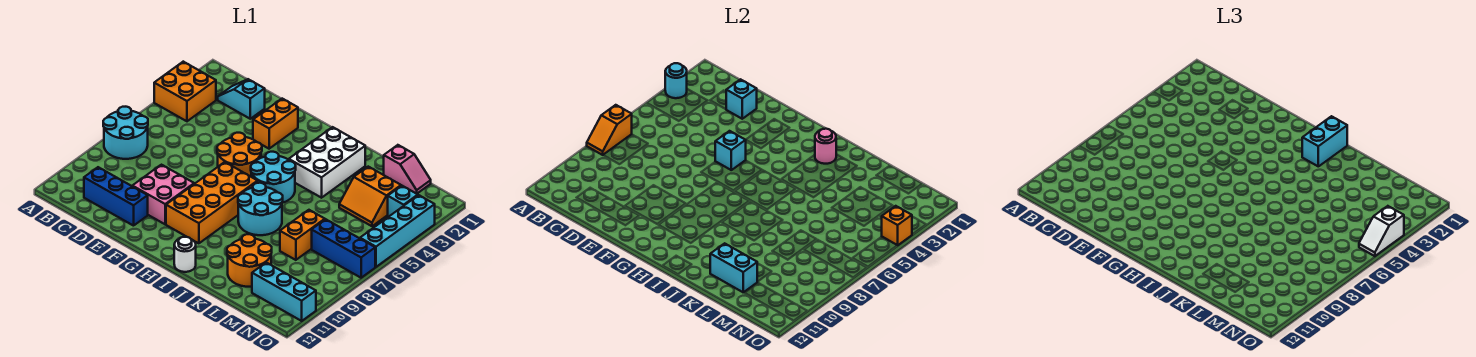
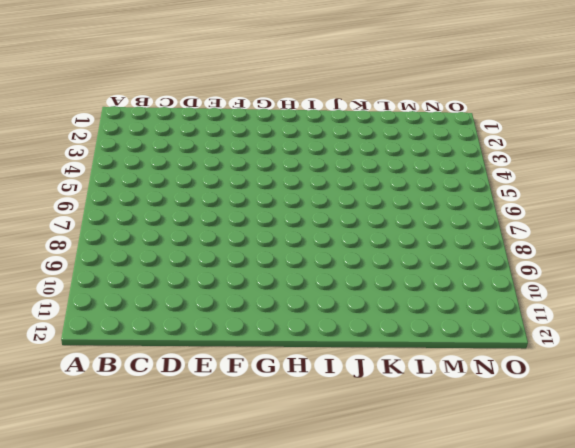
none -> orange 2x2 brick [154,62,216,121]
none -> cyan 2x2 round brick [103,107,148,159]
none -> cyan 1x2 slope [218,79,265,119]

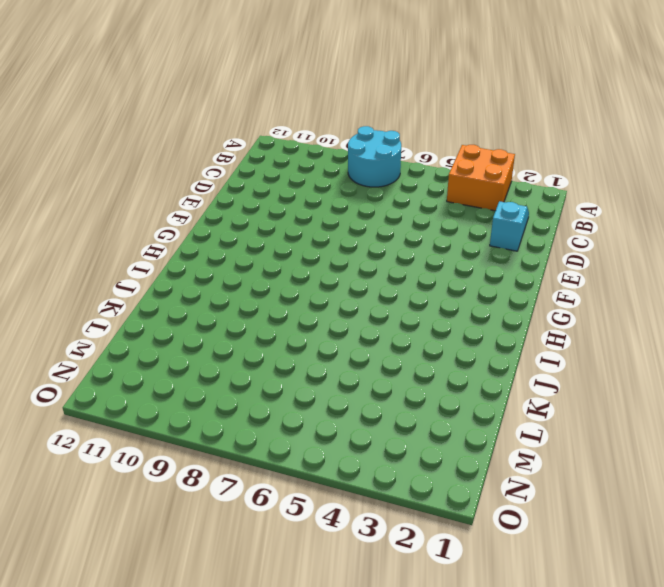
none -> blue 1x3 brick [84,167,148,226]
none -> pink 2x2 brick [132,165,194,224]
none -> orange 1x2 brick [253,99,298,149]

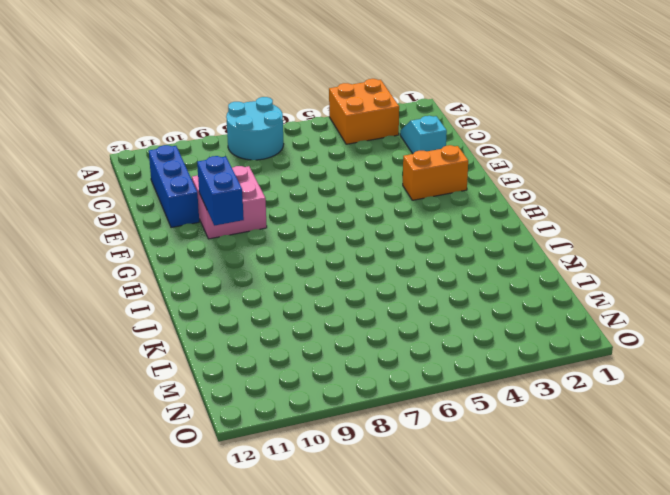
blue 1x2 brick [197,156,244,226] -> none
none -> orange 2x2 round brick [217,133,262,177]
none -> orange 2x4 brick [166,162,258,243]
none -> cyan 2x2 round brick [251,152,296,203]

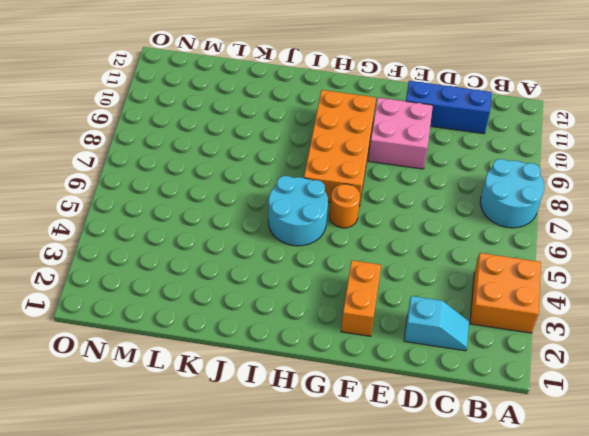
orange 1x1 round brick [330,184,360,228] -> orange 2x2 round brick [217,133,262,177]
none -> white 2x3 brick [289,127,365,198]
none -> cyan 2x2 round brick [238,183,283,235]
none -> white 1x1 round brick [174,237,196,272]

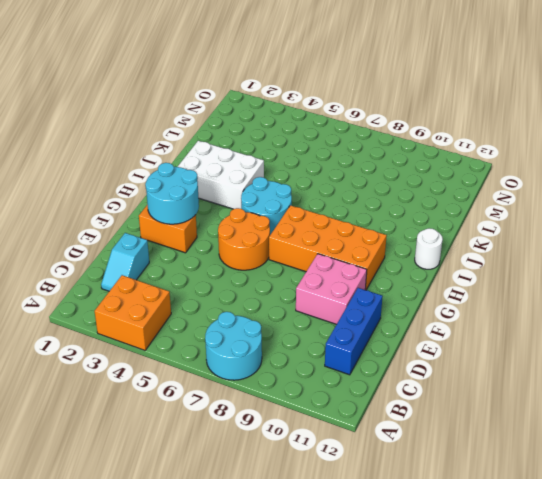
cyan 2x2 round brick [145,163,199,224] -> cyan 2x2 round brick moved to [238,183,283,235]
none -> orange 2x2 round brick [227,234,272,287]
none -> pink 1x2 slope [384,145,431,194]
none -> orange 2x2 slope [339,167,401,226]

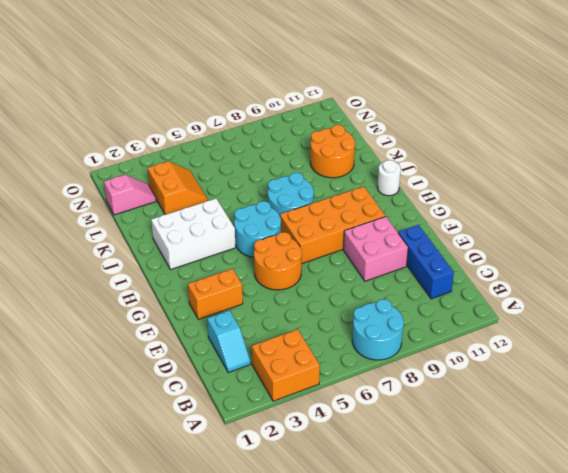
pink 1x2 slope [104,175,156,215] -> pink 1x2 slope turned to [384,145,431,194]
none -> orange 1x2 brick [280,210,325,260]
none -> blue 1x3 brick [312,219,375,278]
none -> cyan 1x3 brick [252,262,316,321]

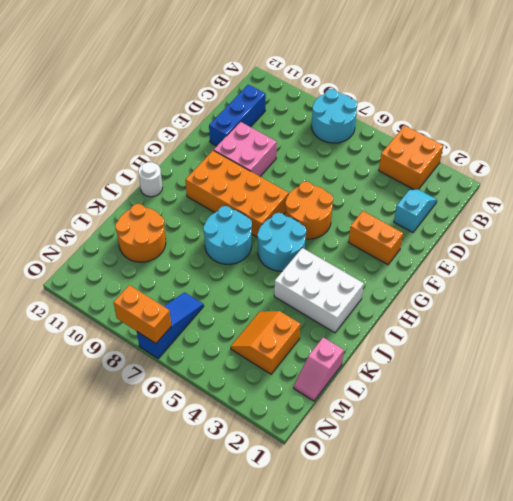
blue 1x3 slope [137,292,204,359] -> blue 1x3 brick [312,219,375,278]
orange 1x2 brick [114,285,171,343] -> orange 1x2 brick moved to [280,210,325,260]
none -> cyan 1x3 brick [252,262,316,321]
none -> cyan 1x1 brick [388,186,418,217]
none -> cyan 1x4 brick [360,195,435,267]

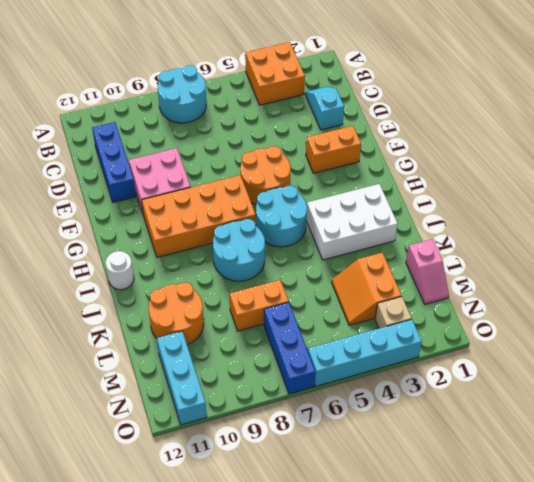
tan 1x1 brick [375,297,412,328] -> cyan 1x1 brick [388,186,418,217]
none -> cyan 1x1 round brick [665,63,687,98]
none -> orange 1x2 slope [587,105,632,155]
none -> cyan 1x1 brick [726,79,757,119]

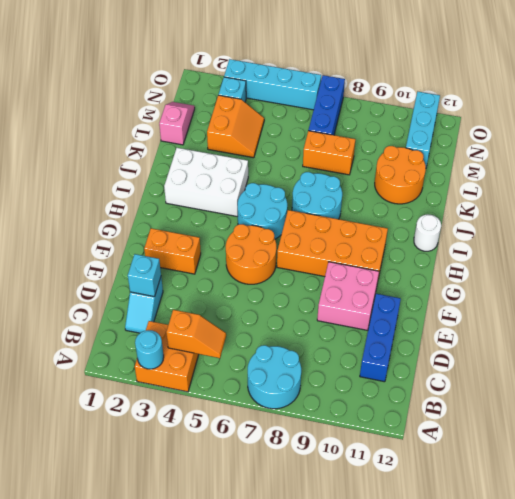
orange 1x2 slope [166,310,226,358] -> orange 1x2 slope moved to [587,105,632,155]
none -> cyan 1x1 brick [715,131,746,170]
none -> pink 1x1 round brick [815,129,836,164]
none -> cyan 1x2 brick [710,243,757,292]

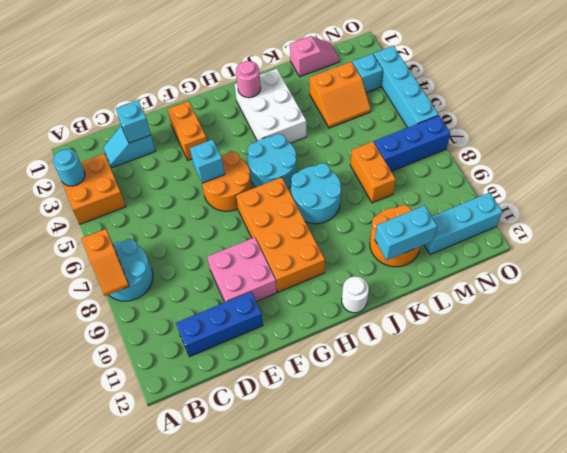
none -> orange 1x1 brick [882,206,912,245]
none -> cyan 1x2 brick [1302,116,1347,166]
none -> white 1x2 slope [1359,206,1404,256]

